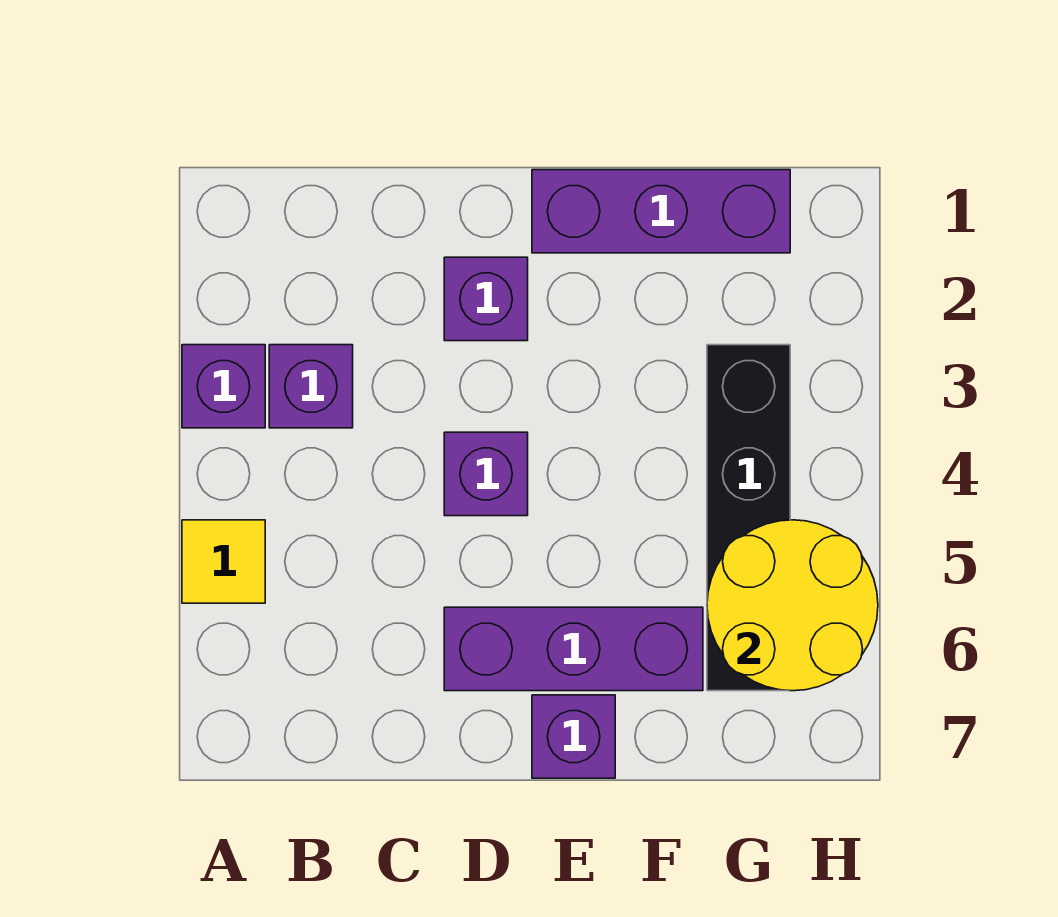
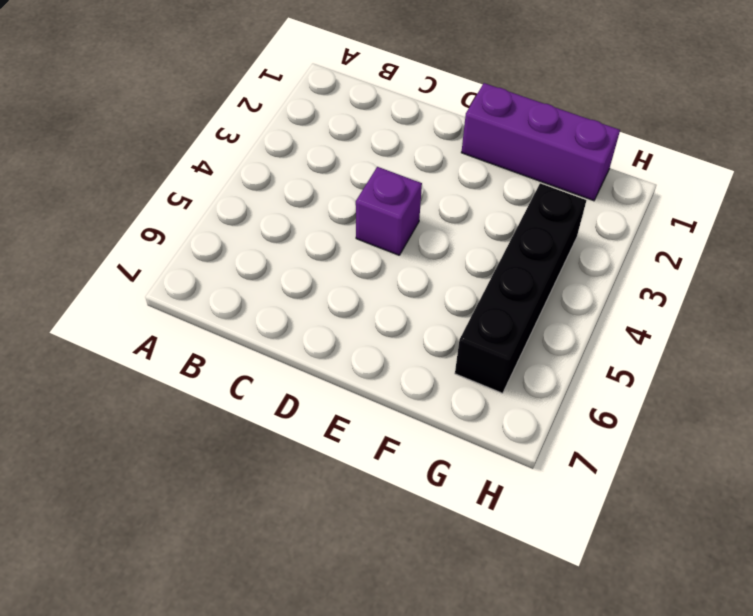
none -> purple 1x1 brick [182,345,265,428]
none -> yellow 1x1 tile [182,520,265,603]

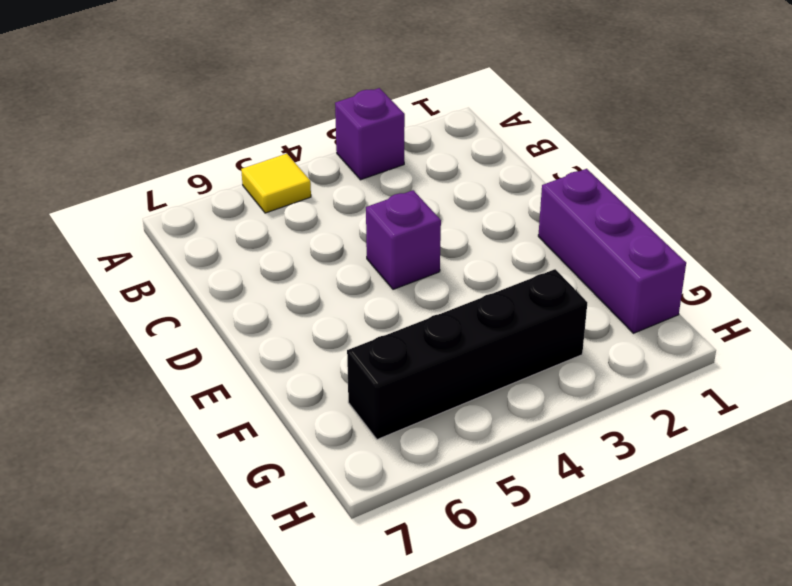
none -> purple 1x1 brick [269,345,353,428]
none -> purple 1x1 brick [444,257,528,341]

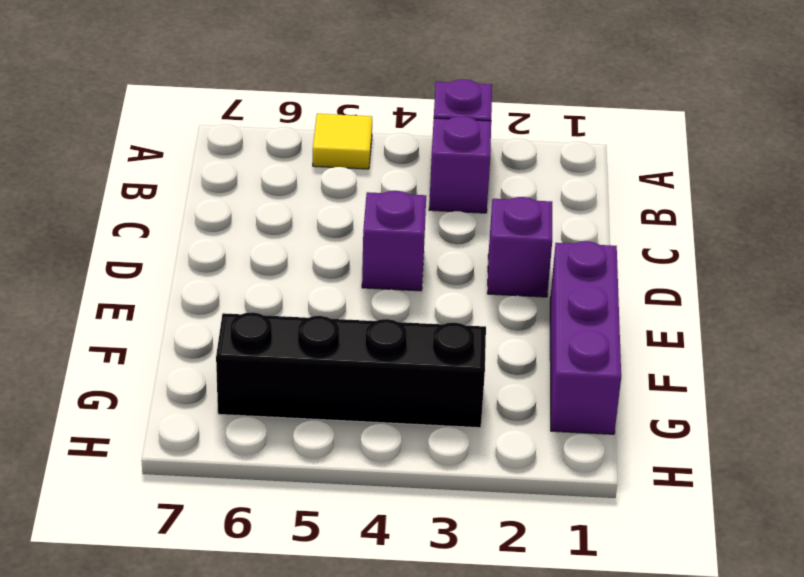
none -> purple 1x3 brick [444,607,703,691]
none -> purple 1x1 brick [532,695,615,778]

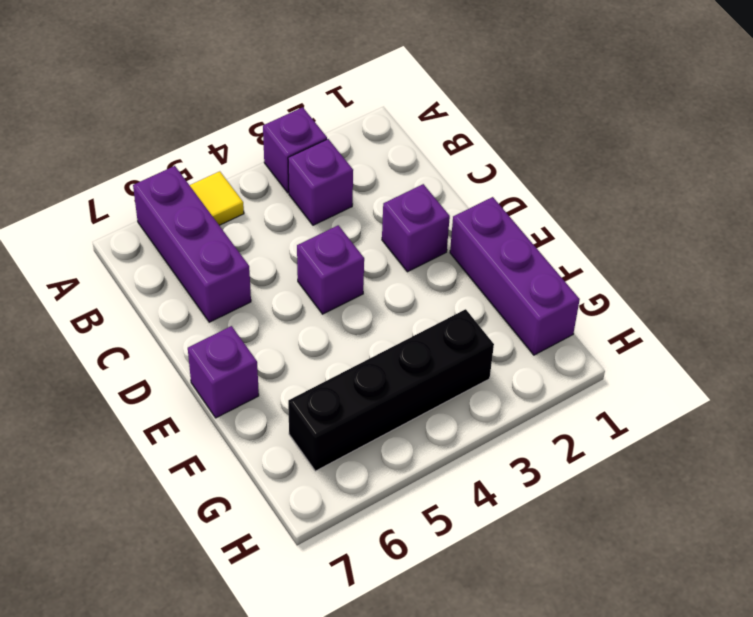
purple 1x3 brick [133,166,251,322] -> purple 1x3 brick moved to [444,607,703,691]
none -> yellow 2x2 round brick [707,520,878,691]

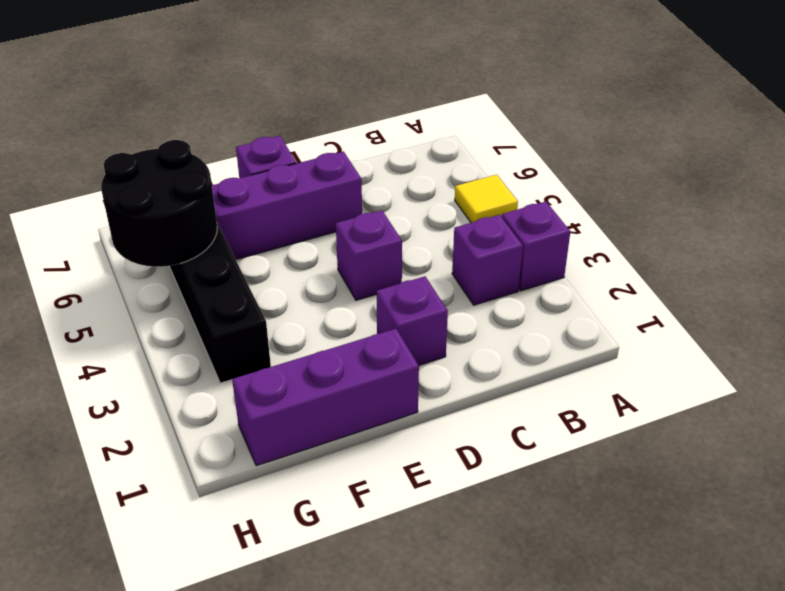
black 2x2 round brick [101,140,217,267] -> yellow 2x2 round brick [707,520,878,691]

